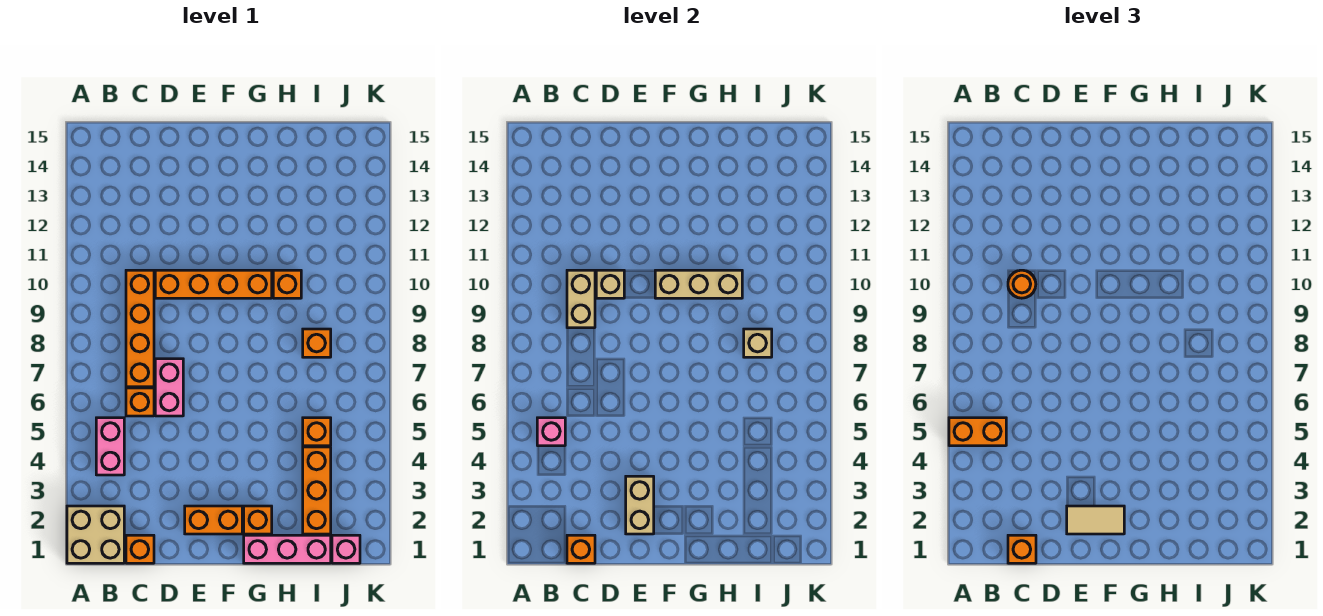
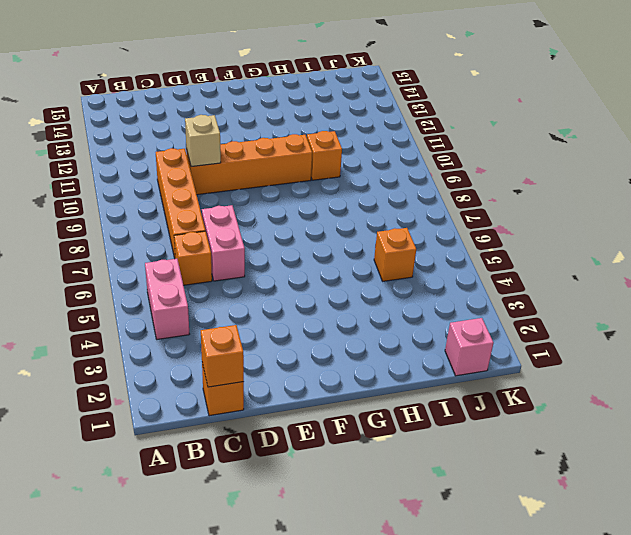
none -> tan 2x2 brick [67,506,124,563]
none -> orange 1x2 brick [185,506,242,534]
none -> pink 1x3 brick [244,535,331,563]

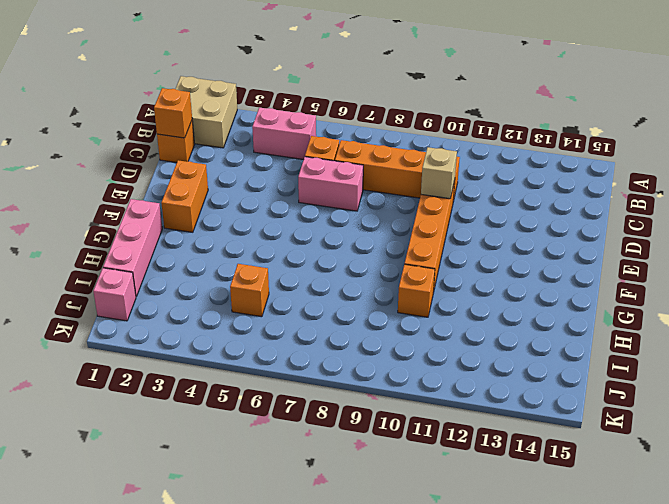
none -> orange 1x1 brick [244,506,272,534]
none -> orange 1x3 brick [303,447,331,534]
none -> orange 1x1 brick [303,329,331,357]

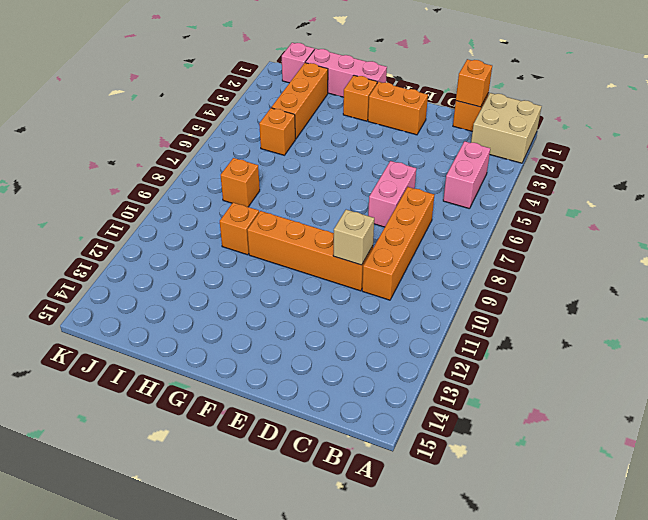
none -> orange 1x1 brick [126,388,154,416]
none -> pink 1x1 brick [537,418,565,446]
none -> tan 1x2 brick [567,270,595,328]

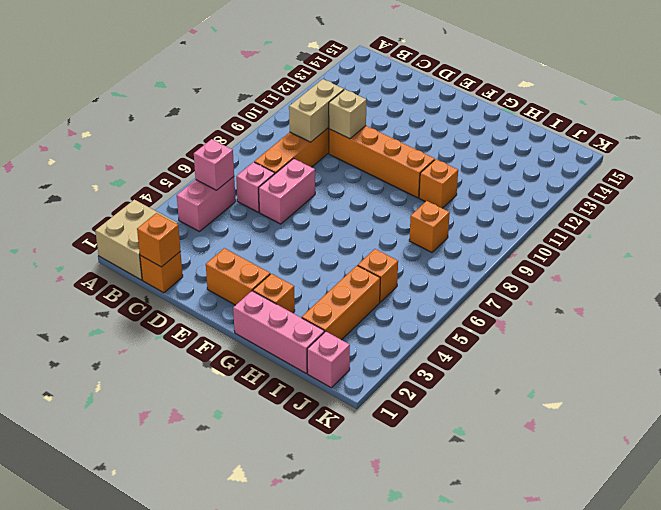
pink 1x1 brick [236,162,275,212] -> orange 1x1 brick [126,388,154,416]
none -> tan 1x2 brick [626,476,654,534]
none -> tan 1x3 brick [655,270,742,298]
none -> tan 1x1 brick [744,329,772,357]

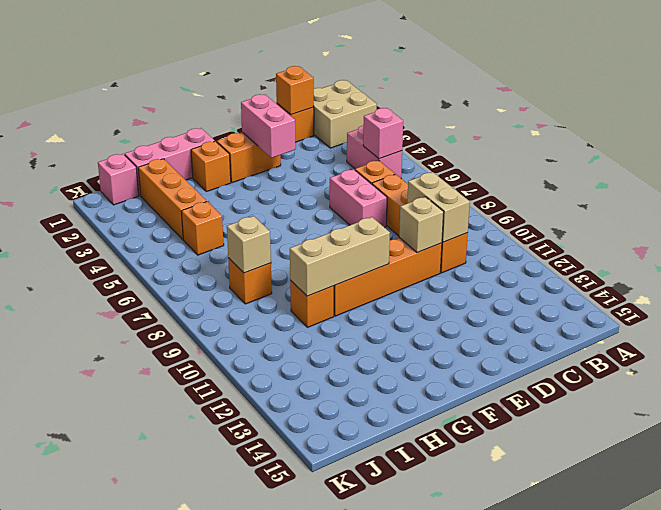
pink 1x2 brick [241,94,296,158] -> tan 1x2 brick [626,476,654,534]
none -> orange 1x2 brick [949,418,1006,446]
none -> orange 1x1 brick [1008,535,1036,563]
none -> orange 1x1 round brick [1008,270,1036,298]

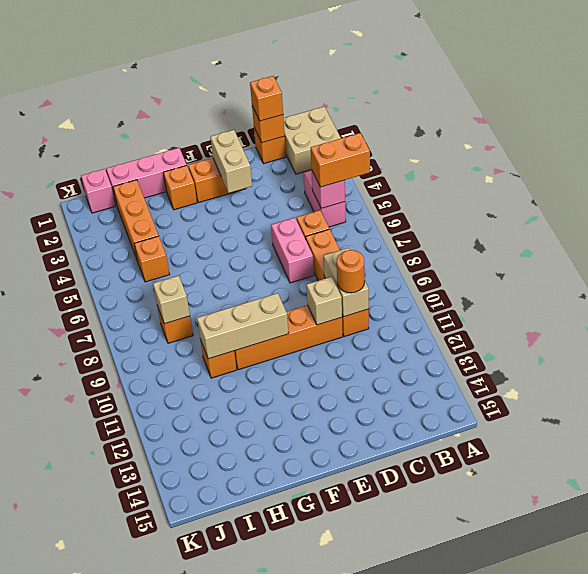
none -> tan 1x2 tile [1067,506,1124,534]

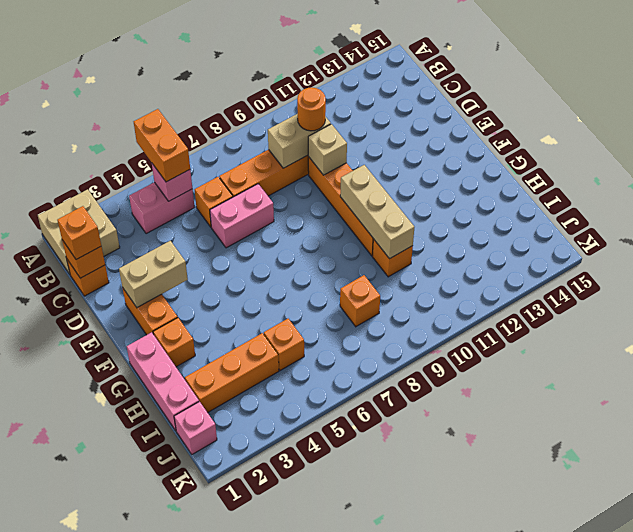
none -> tan 1x1 brick [744,329,772,357]
none -> tan 1x2 tile [1067,506,1124,534]

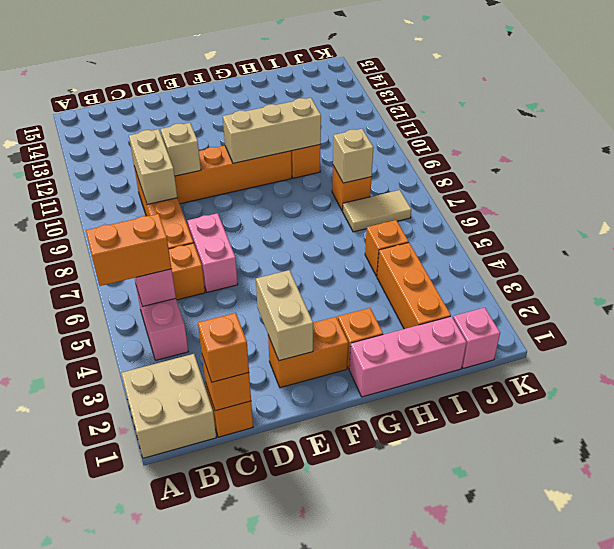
tan 1x2 tile [343,190,411,232] -> tan 1x2 tile moved to [1067,506,1124,534]
none -> orange 1x1 round brick [1008,270,1036,298]

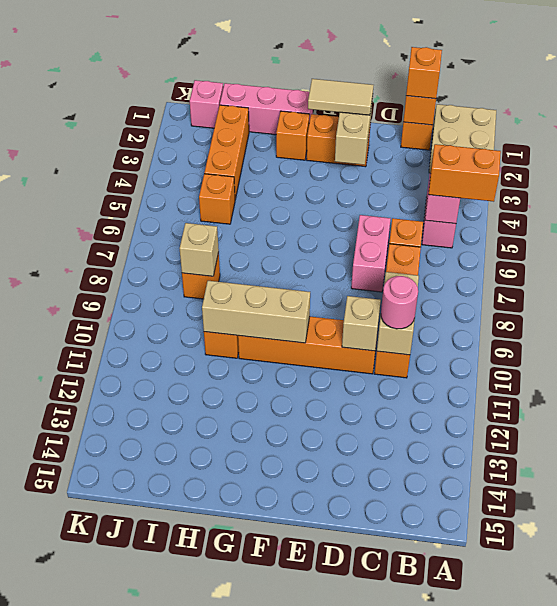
pink 1x1 round brick [381,276,418,329] -> orange 1x1 round brick [1008,270,1036,298]

